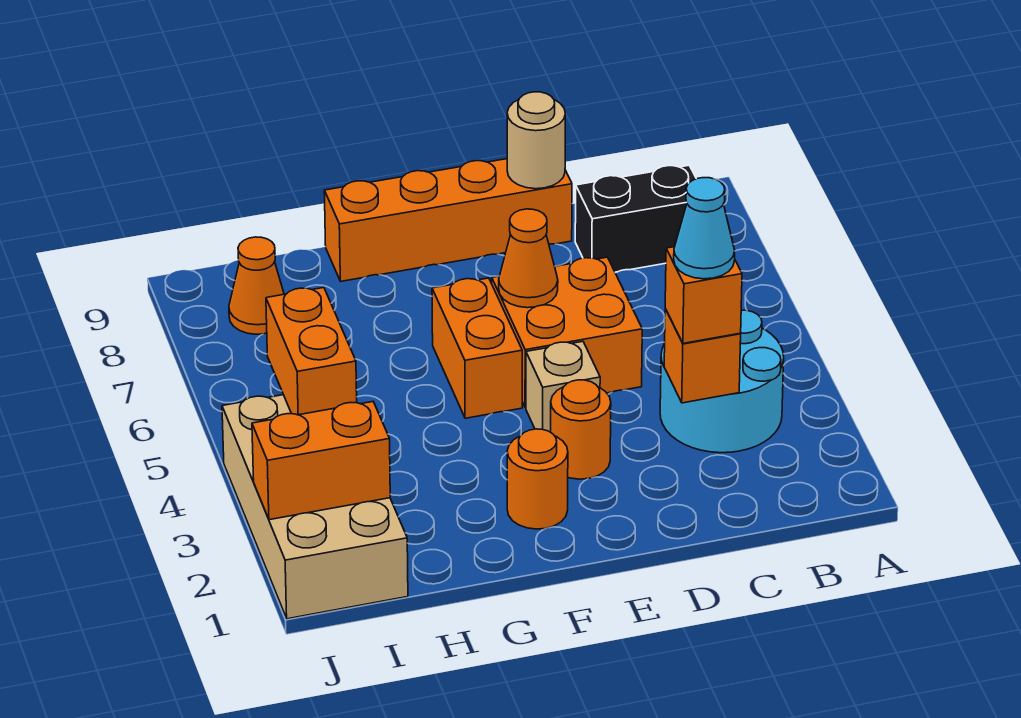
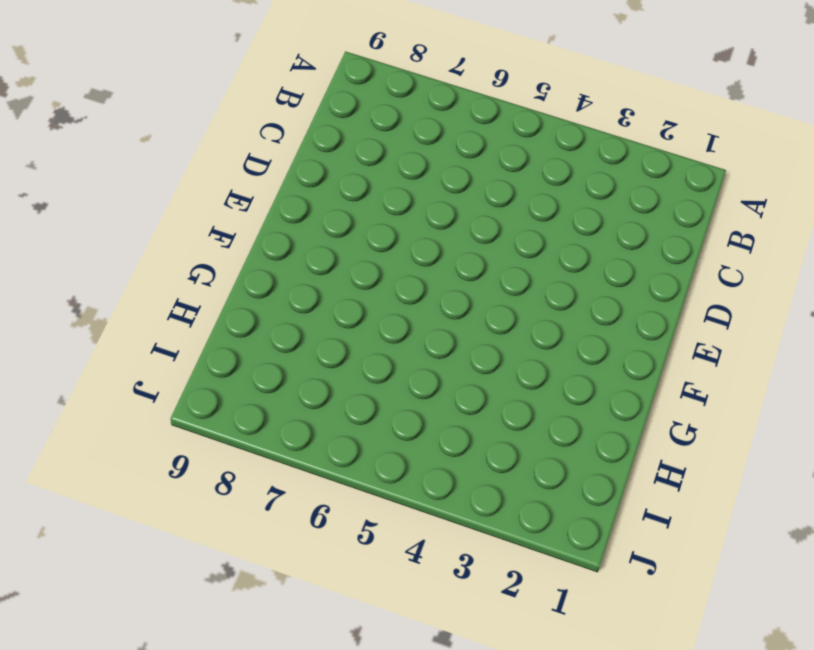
none -> cyan 2x2 round brick [660,310,784,453]
none -> black 1x2 brick [575,165,696,272]
none -> orange 2x2 brick [492,257,642,408]

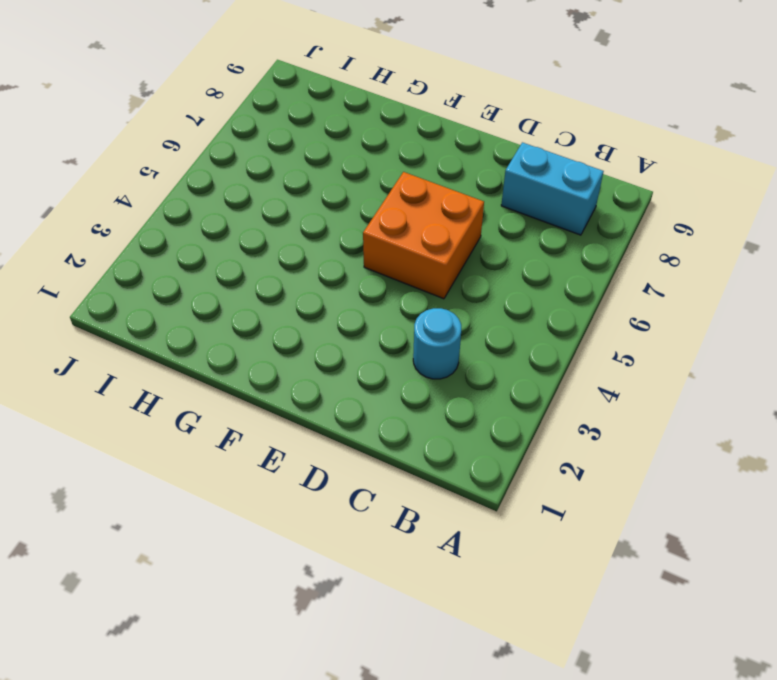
cyan 1x2 brick [501,142,604,235] -> black 1x2 brick [575,165,696,272]
cyan 1x1 round brick [413,308,461,379] -> cyan 2x2 round brick [660,310,784,453]
none -> orange 1x4 brick [324,159,572,281]
none -> orange 1x1 round brick [551,380,611,479]
none -> tan 1x1 brick [526,341,600,432]

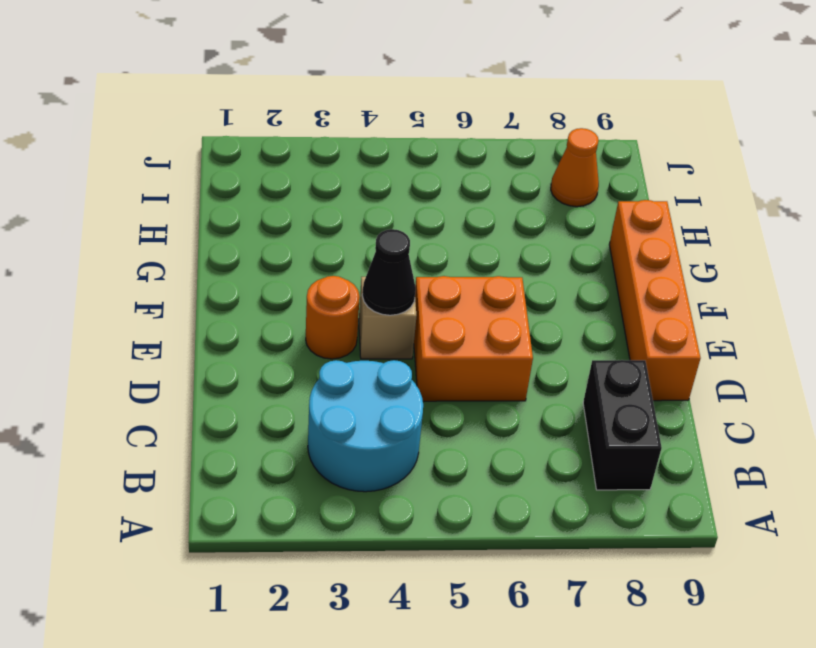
black 1x1 cone [362,229,416,315] -> none
none -> orange 1x1 round brick [507,429,568,529]
none -> orange 1x2 brick [432,278,522,418]
none -> tan 2x4 brick [222,395,408,619]

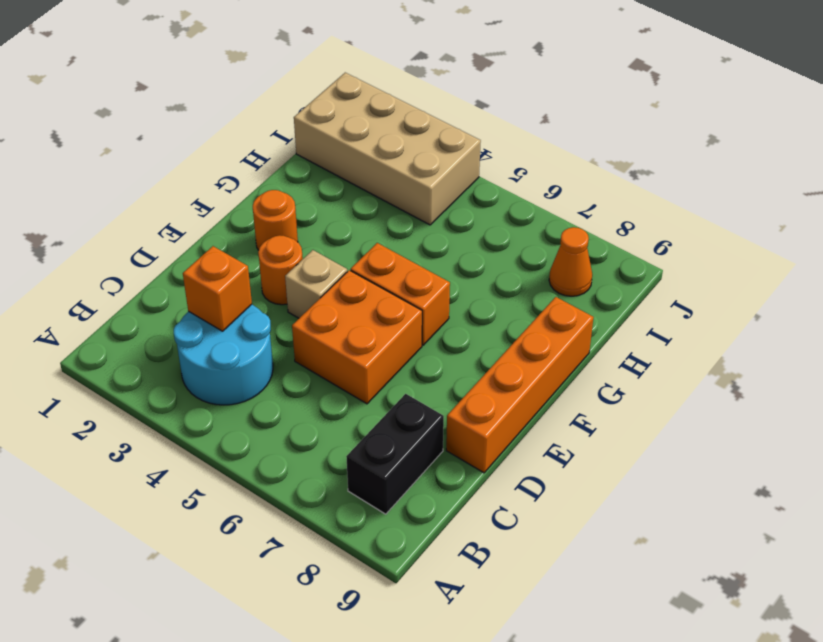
none -> tan 1x1 round brick [507,92,565,189]
none -> orange 1x1 cone [499,209,558,308]
none -> orange 1x2 brick [252,402,390,520]

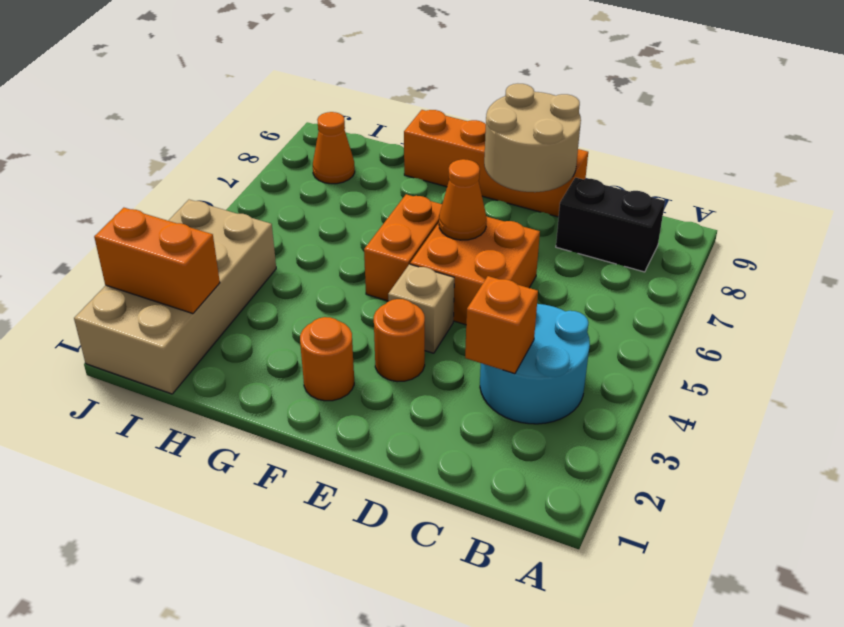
tan 2x2 round brick [484,84,581,192] -> tan 1x1 round brick [507,92,565,189]
none -> orange 1x2 brick [266,288,357,415]
none -> orange 1x1 brick [665,247,742,343]
none -> cyan 1x1 cone [674,178,735,279]

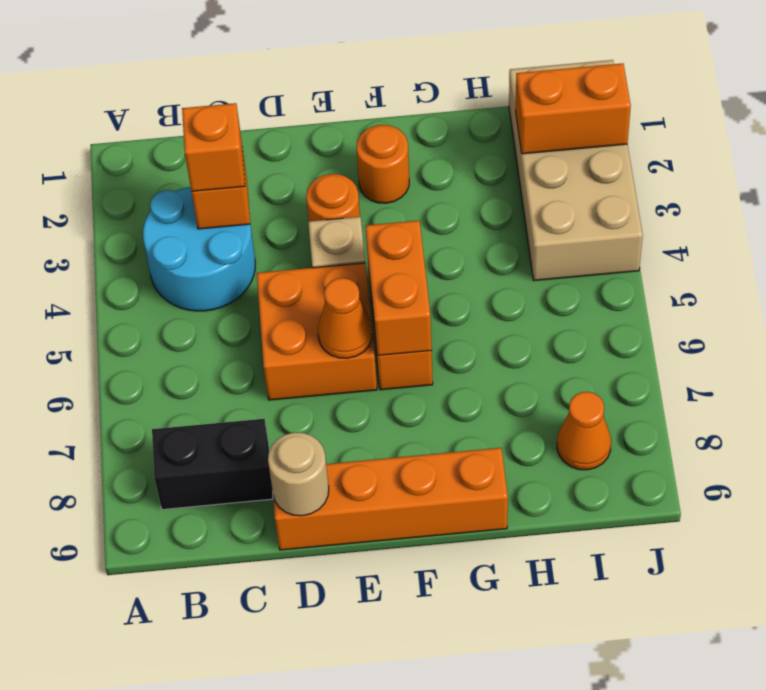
orange 1x2 brick [365,221,432,356] -> orange 1x2 brick moved to [266,288,357,415]
none -> cyan 1x1 cone [674,178,735,279]

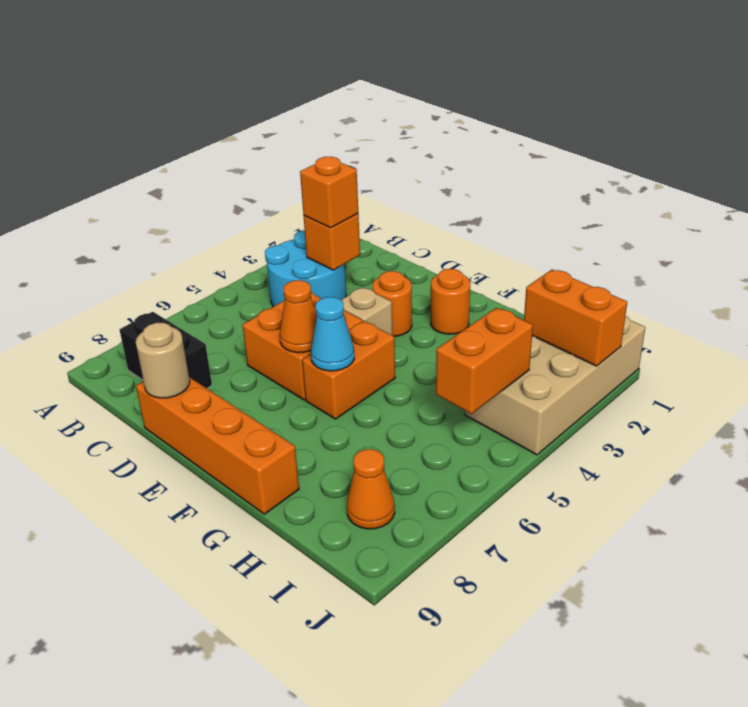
cyan 1x1 cone [311,297,354,371] -> cyan 1x1 cone moved to [674,178,735,279]

